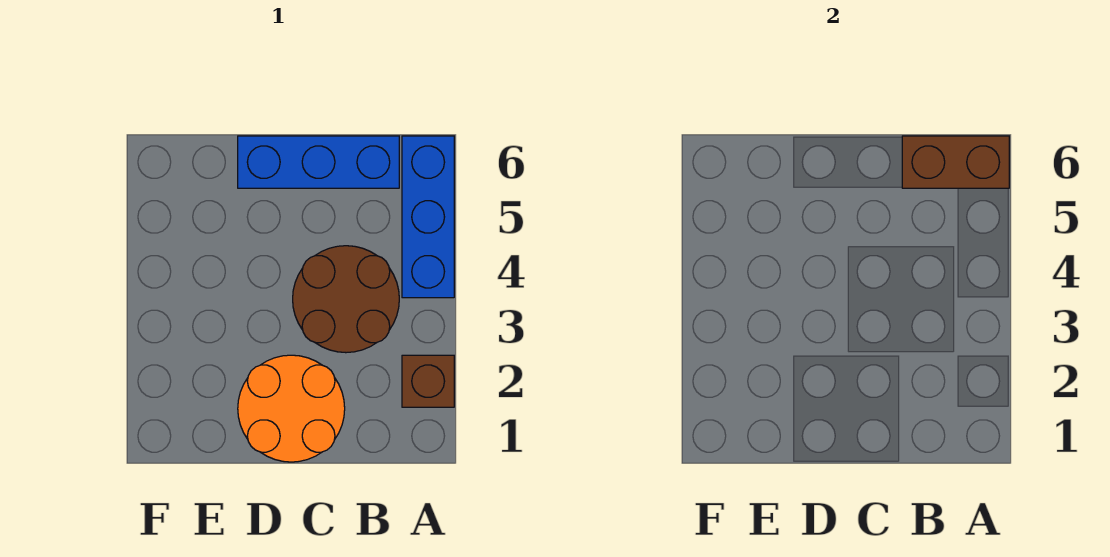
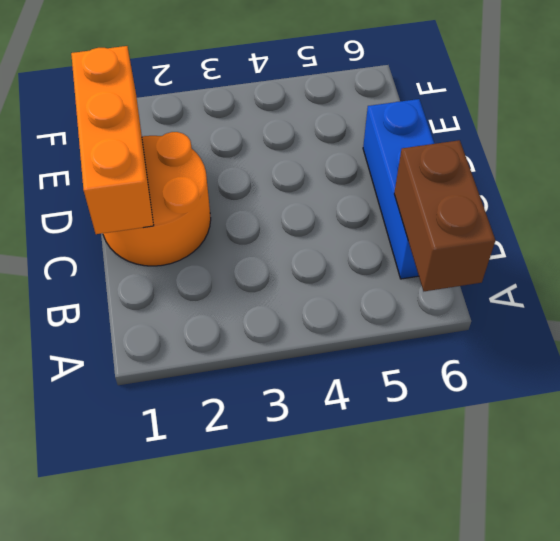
orange 1x3 brick [71,46,154,234] -> none
none -> brown 1x1 brick [402,355,454,407]
none -> blue 1x3 brick [402,136,454,298]

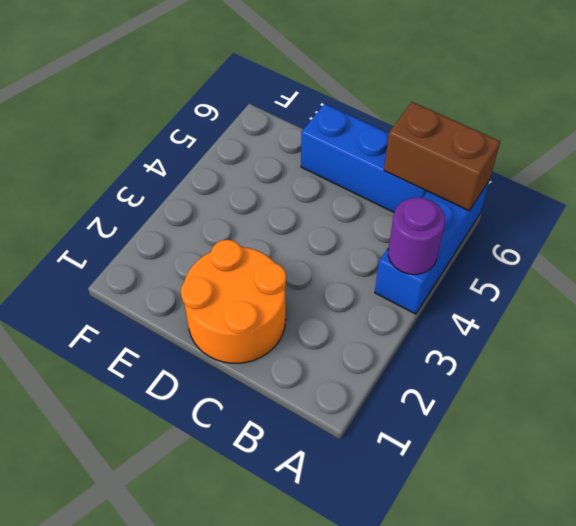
purple 1x1 round brick [388,198,445,274] -> none
none -> brown 1x1 brick [402,355,454,407]
none -> brown 2x2 round brick [293,246,399,353]

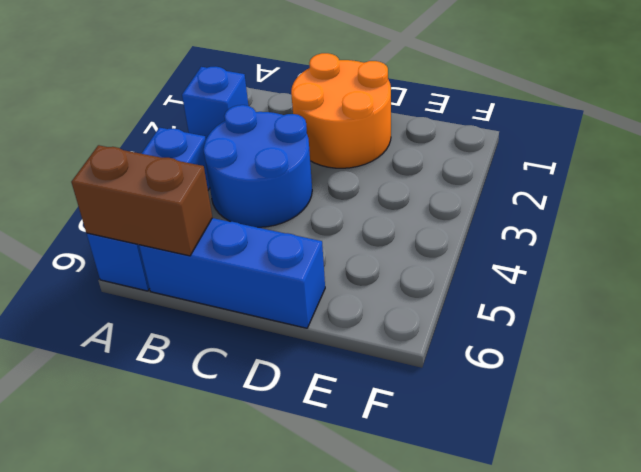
blue 1x1 brick [182,67,248,139] -> brown 1x1 brick [402,355,454,407]
blue 2x2 round brick [203,105,312,227] -> brown 2x2 round brick [293,246,399,353]

